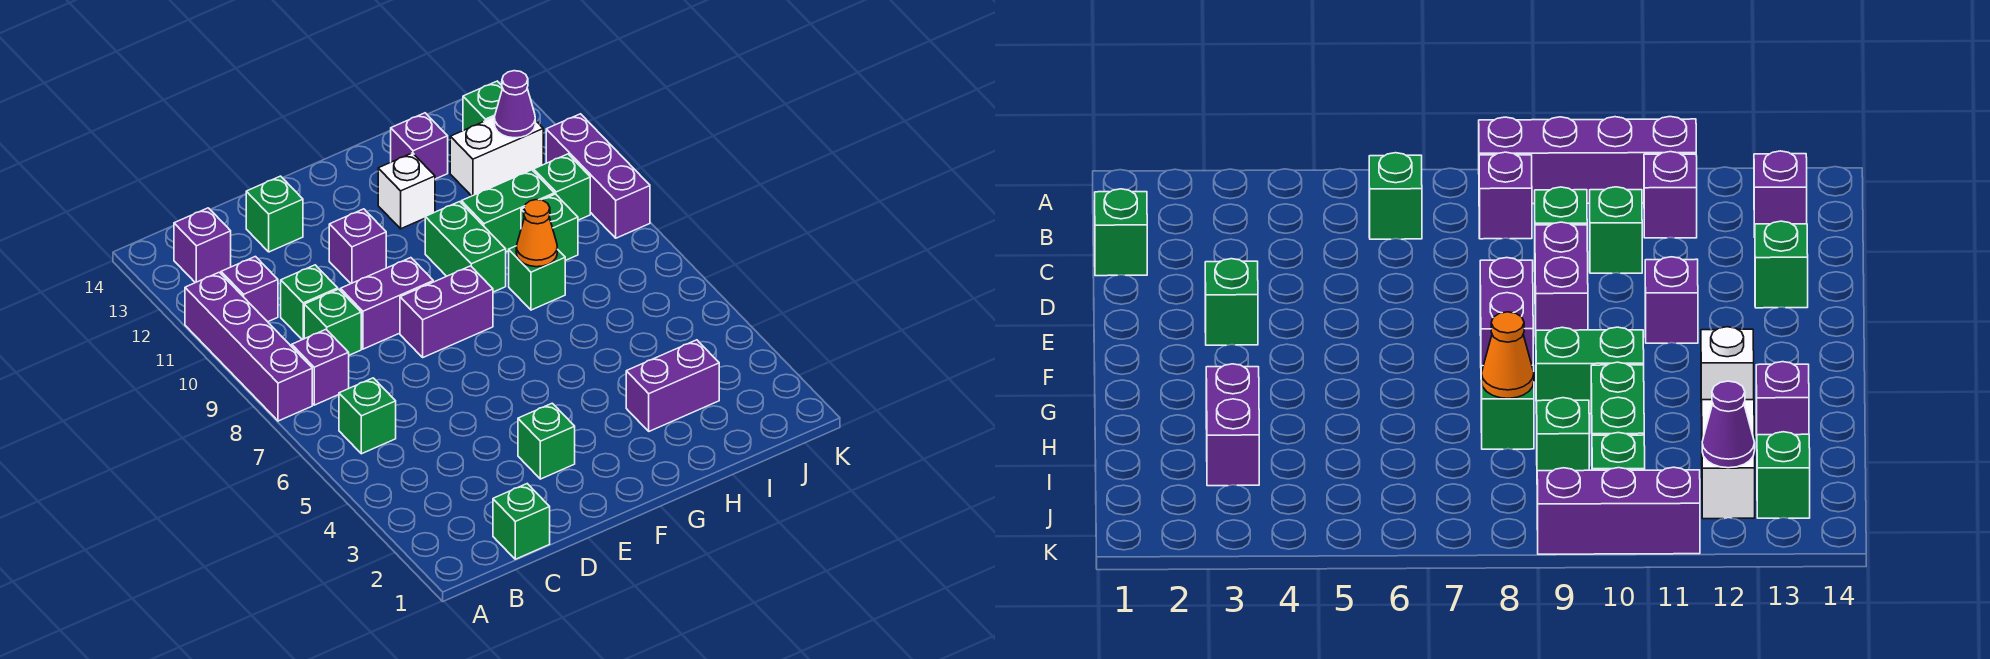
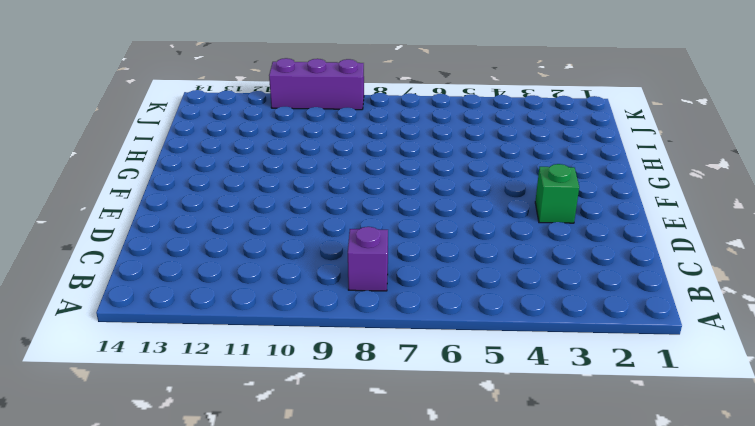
none -> purple 1x4 brick [185,272,312,421]
none -> green 1x1 brick [339,378,396,454]
none -> purple 1x1 brick [221,257,278,322]

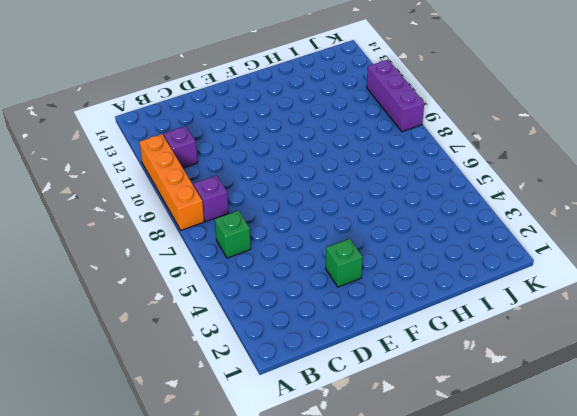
orange 1x4 brick [139,134,204,230] -> purple 1x4 brick [185,272,312,421]
none -> purple 1x1 brick [174,208,231,283]
none -> green 1x1 brick [493,484,550,559]
none -> green 1x1 brick [304,289,361,355]

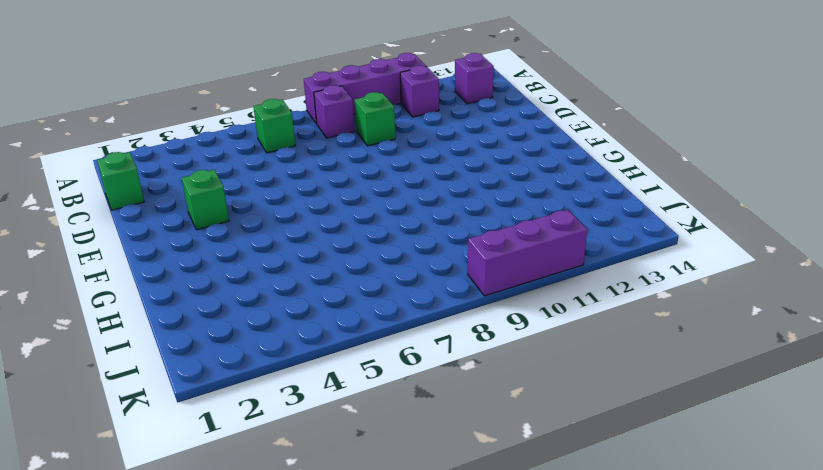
none -> green 1x1 brick [281,265,338,340]
none -> purple 1x2 brick [340,258,433,349]
none -> green 1x1 brick [246,176,303,252]

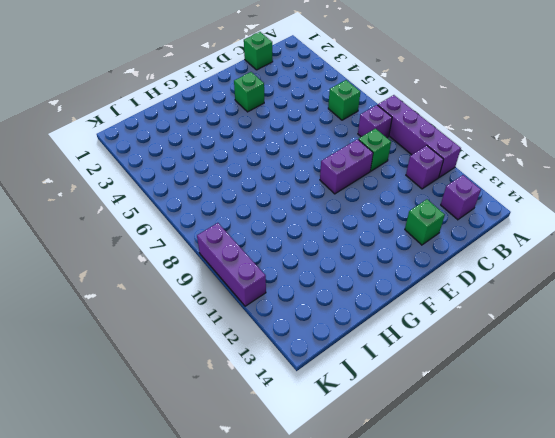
none -> green 1x1 brick [281,265,338,340]
none -> purple 1x2 brick [400,266,493,357]
none -> purple 1x1 brick [329,209,386,283]

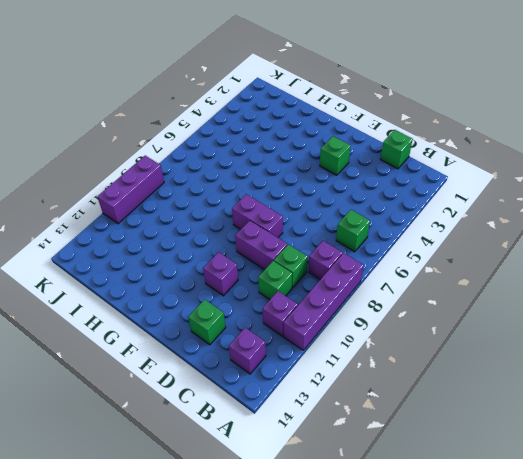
none -> green 1x2 brick [425,202,506,292]
none -> white 1x1 brick [378,153,435,229]
none -> purple 1x2 brick [626,340,719,431]

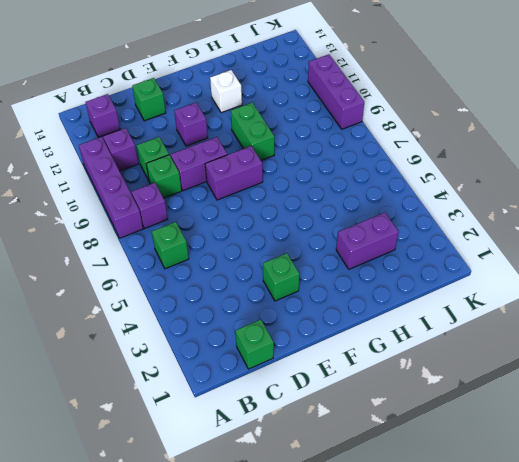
none -> green 1x1 brick [509,246,565,310]
none -> green 1x2 brick [461,170,554,252]
none -> purple 1x1 brick [391,113,448,179]

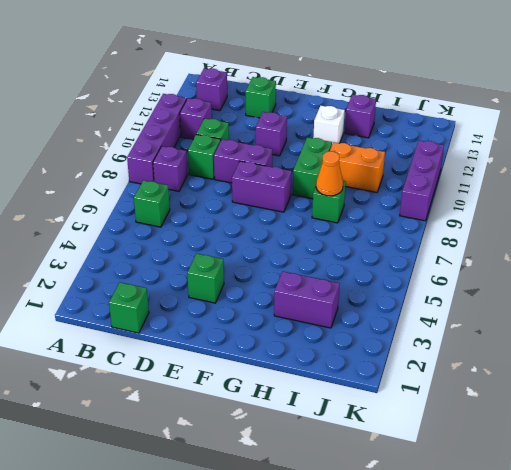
orange 1x2 brick [330,142,385,192] -> green 1x2 brick [461,170,554,252]
none -> green 1x1 brick [521,194,578,261]
none -> white 1x2 brick [450,117,543,196]
none -> green 1x1 brick [534,154,590,220]

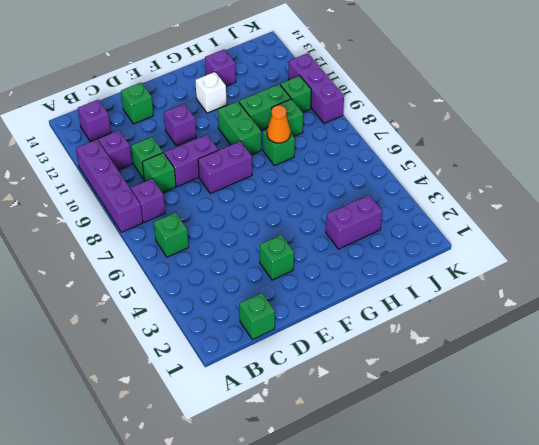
none -> white 1x2 brick [450,117,543,196]
none -> green 1x1 brick [463,81,503,130]
none -> purple 1x1 cone [494,71,535,138]

